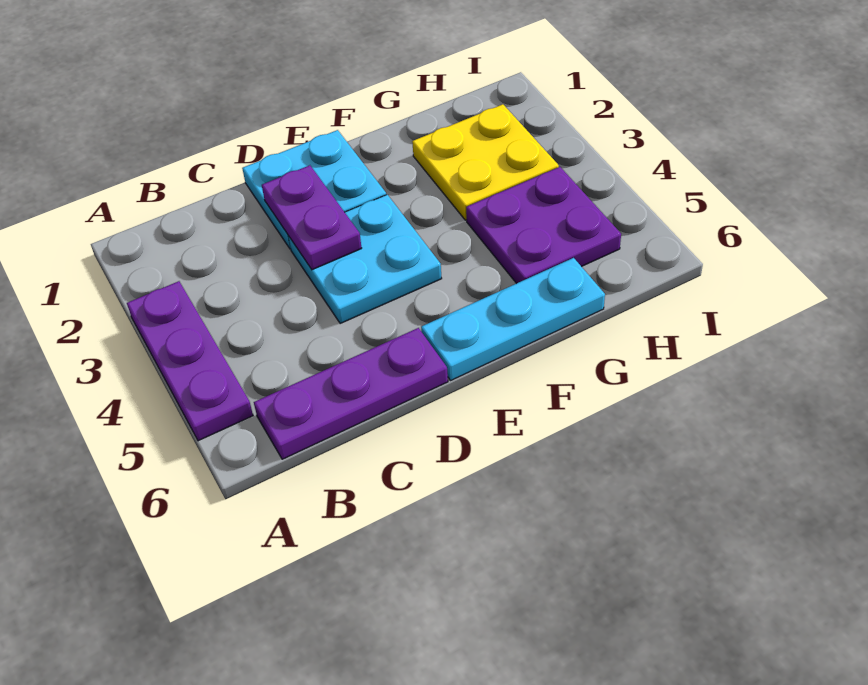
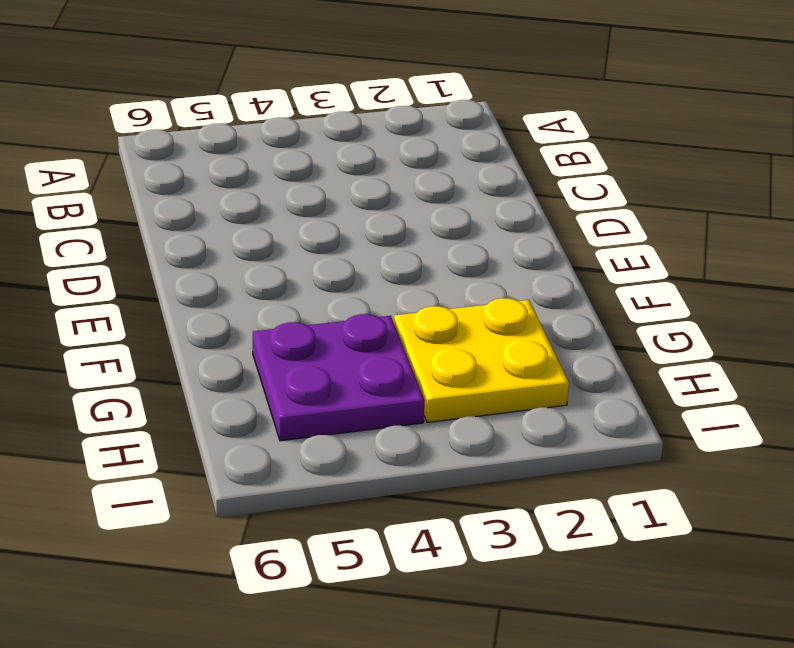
none -> purple 1x3 plate [127,281,253,441]
none -> purple 1x3 plate [254,328,448,459]

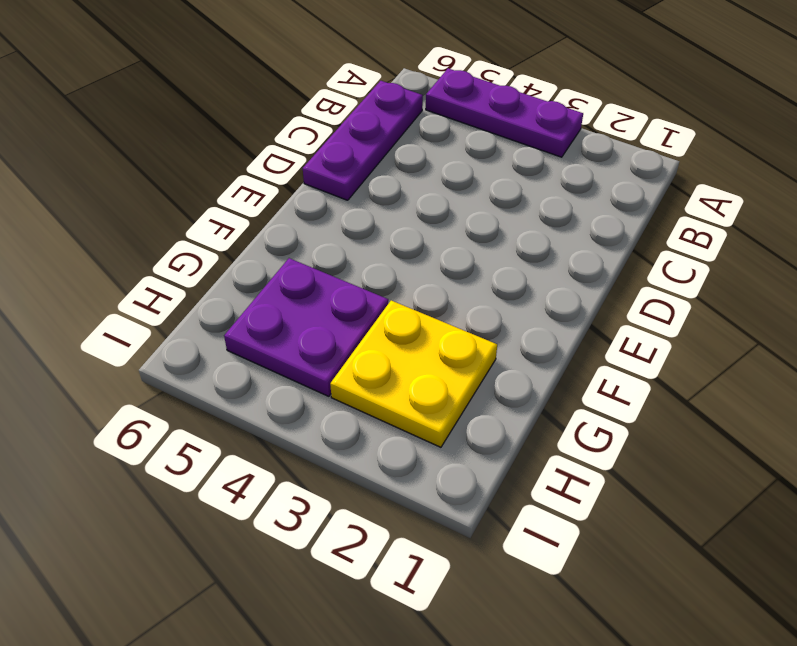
none -> cyan 2x2 plate [242,130,386,249]
none -> cyan 2x2 plate [288,195,442,324]

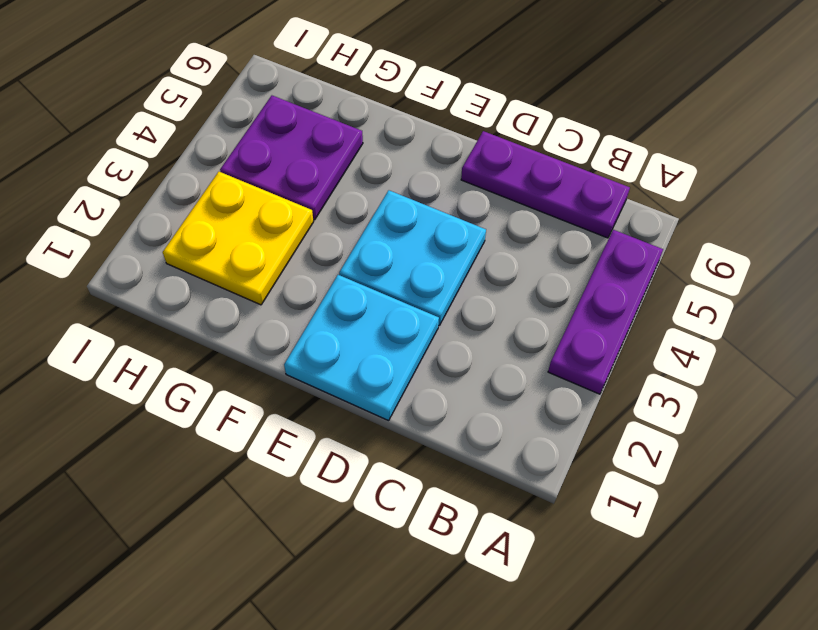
none -> cyan 1x3 plate [421,258,605,381]
none -> purple 1x2 plate [262,165,362,270]

